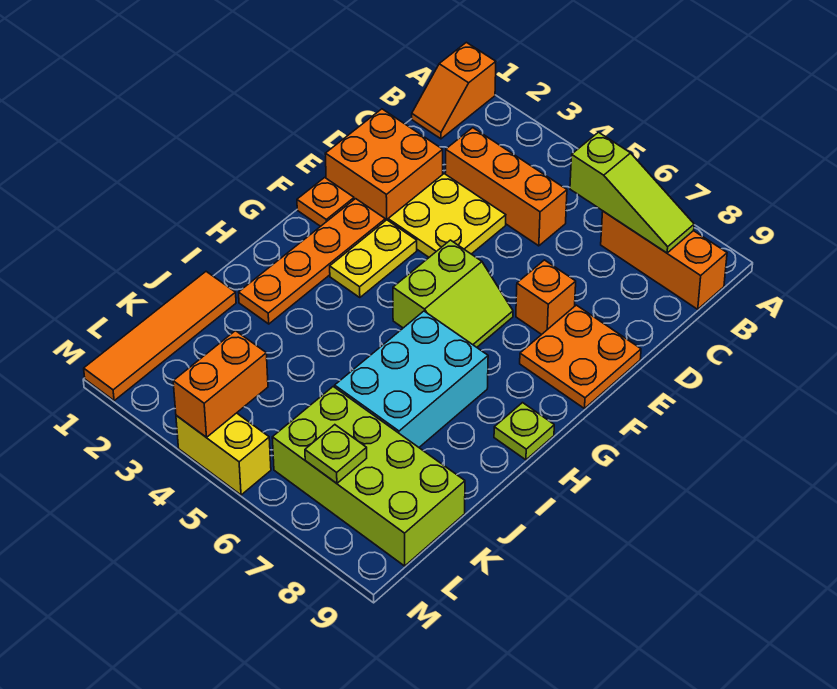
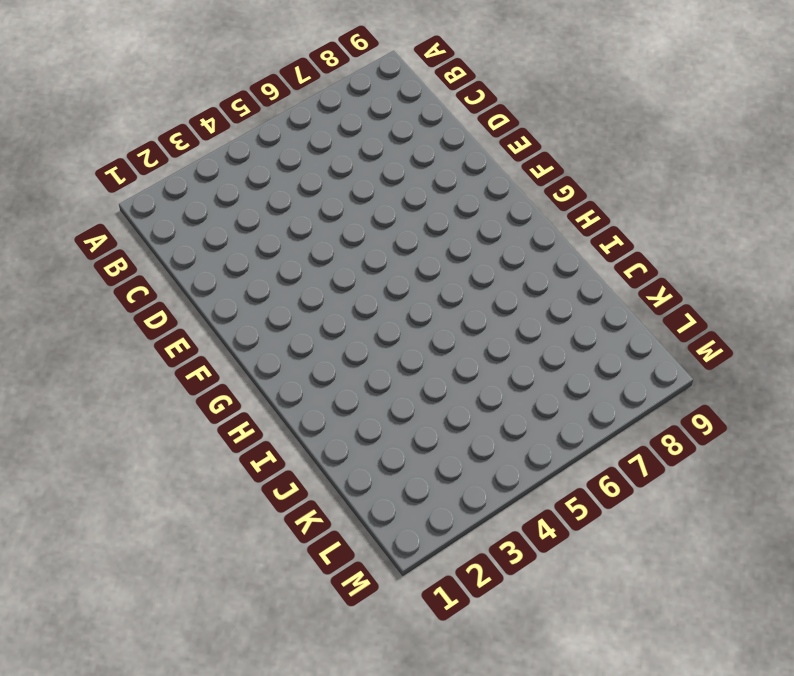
none -> orange 1x2 slope [412,42,496,139]
none -> orange 1x3 brick [601,211,727,309]
none -> orange 1x3 brick [445,128,567,246]

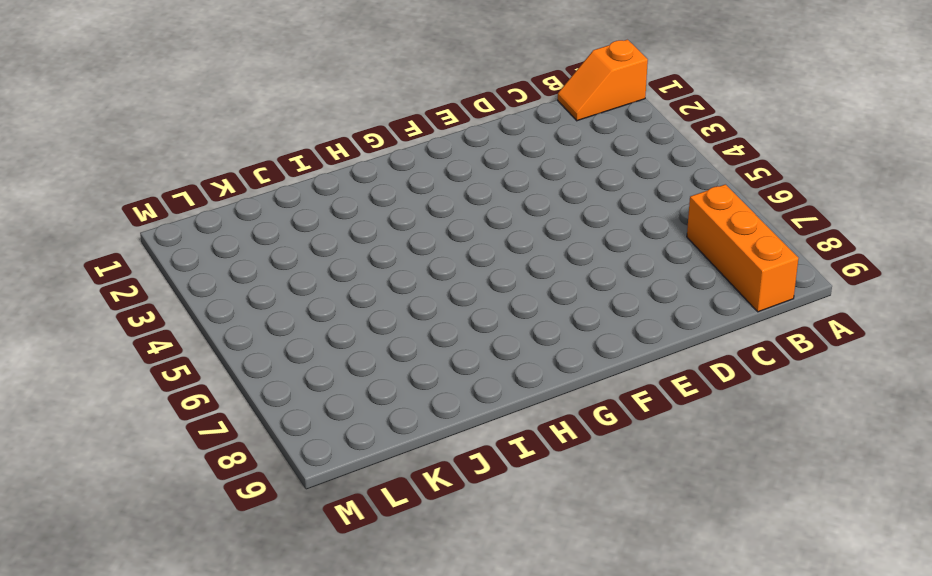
none -> orange 1x3 brick [445,128,567,246]
none -> orange 2x2 brick [325,109,443,221]
none -> yellow 2x2 plate [388,174,506,257]

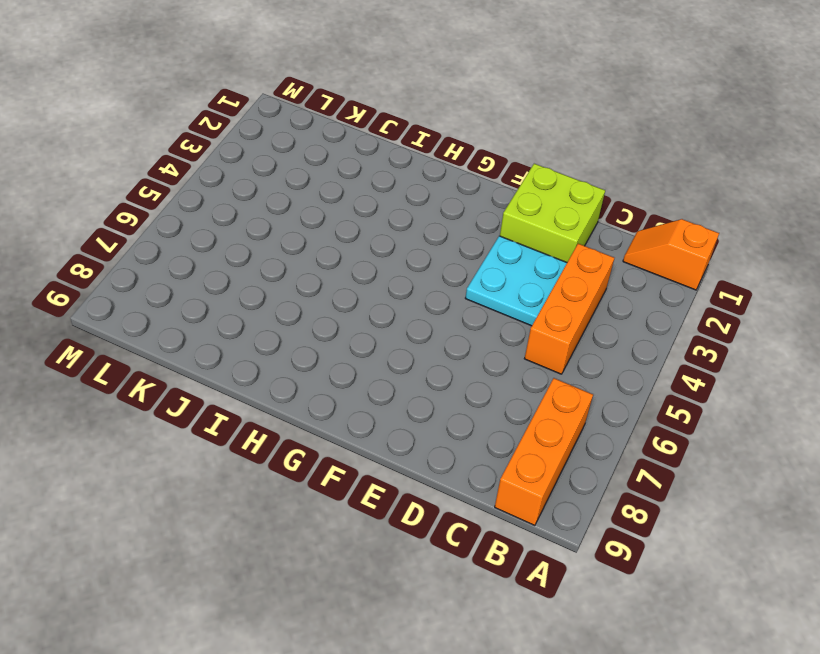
lime 2x2 brick [500,164,605,262] -> orange 2x2 brick [325,109,443,221]
cyan 2x2 plate [465,236,567,326] -> yellow 2x2 plate [388,174,506,257]
none -> orange 1x1 brick [516,260,576,334]
none -> orange 2x2 plate [520,305,641,409]
none -> orange 1x1 plate [297,178,354,226]

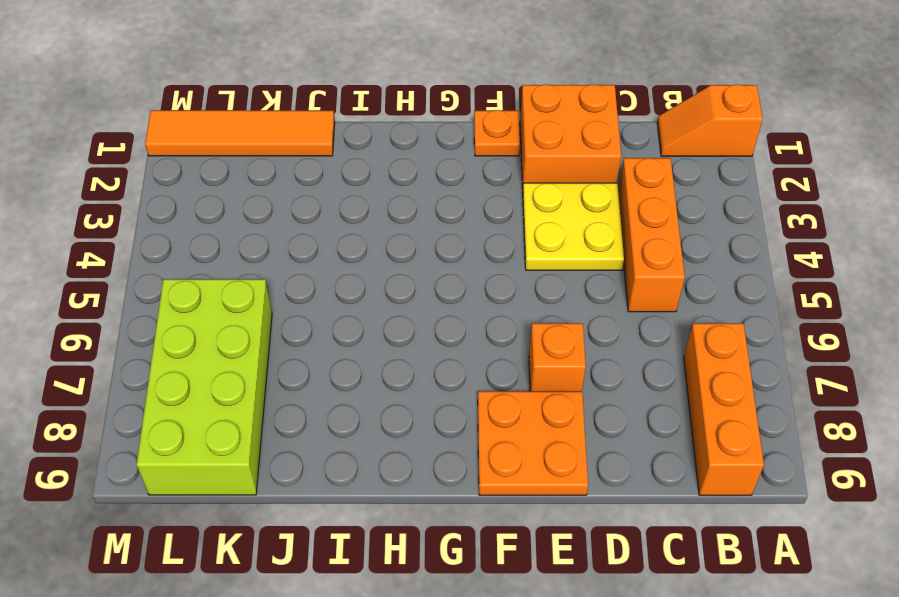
none -> orange 1x4 plate [239,199,385,324]
none -> yellow 1x2 plate [330,220,417,298]
none -> lime 2x2 slope [393,240,513,347]

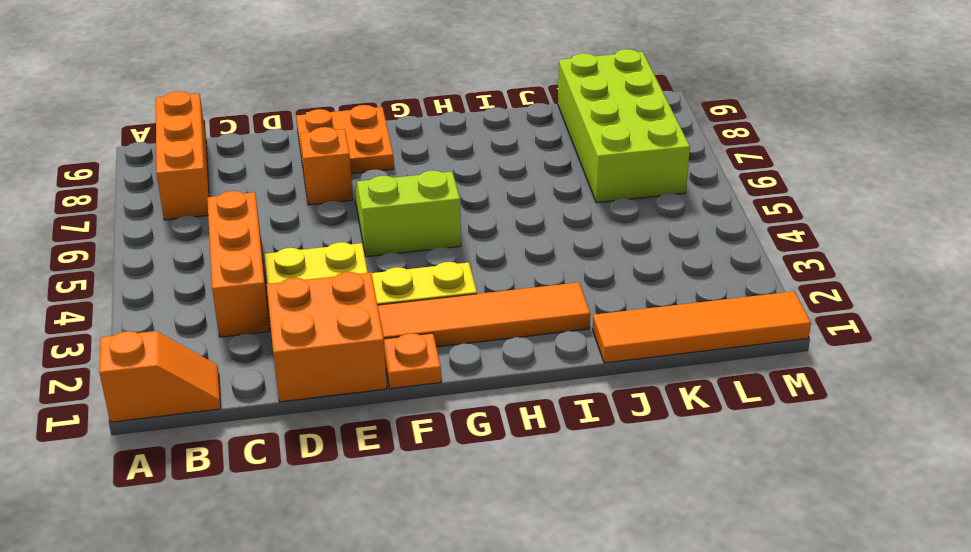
orange 1x4 tile [378,282,590,347] -> orange 1x4 plate [239,199,385,324]
none -> cyan 2x3 brick [335,311,488,447]
none -> lime 1x1 plate [494,403,554,460]
none -> yellow 1x2 brick [176,413,271,495]

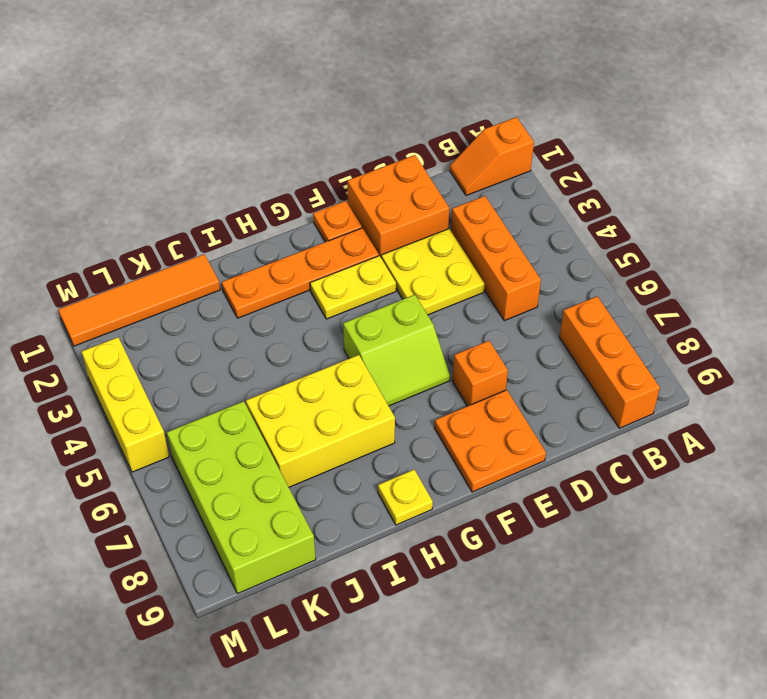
yellow 2x3 brick [246,355,395,487] -> cyan 2x3 brick [335,311,488,447]
yellow 1x1 plate [378,470,433,525] -> lime 1x1 plate [494,403,554,460]
yellow 1x3 brick [81,337,169,472] -> yellow 1x2 brick [176,413,271,495]
none -> lime 1x3 slope [570,132,694,253]
none -> orange 1x2 brick [173,331,268,437]
none -> lime 1x1 plate [305,425,367,483]

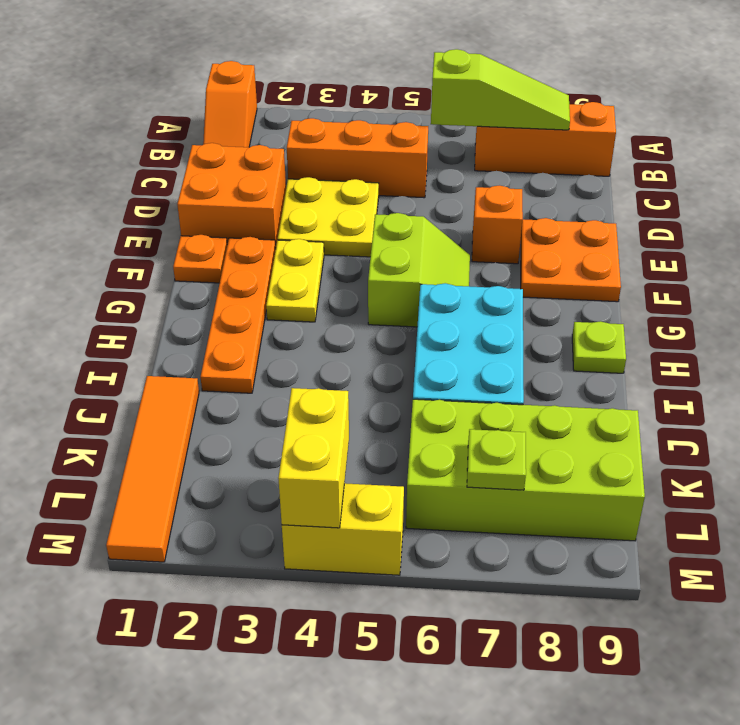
yellow 1x2 brick [278,388,349,528] -> orange 1x2 brick [173,331,268,437]

